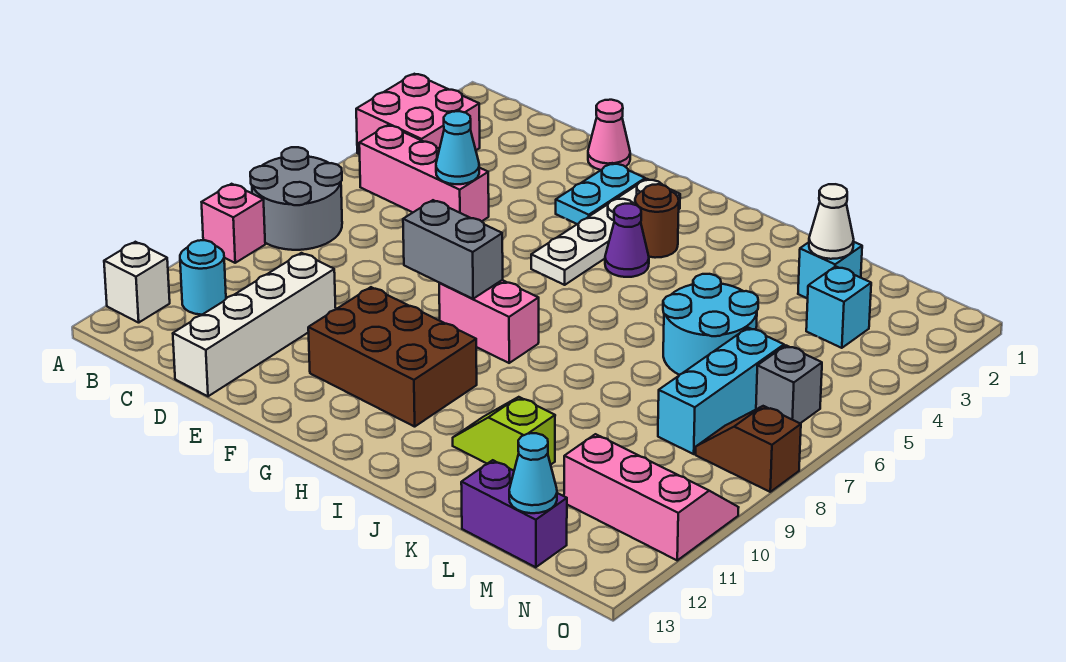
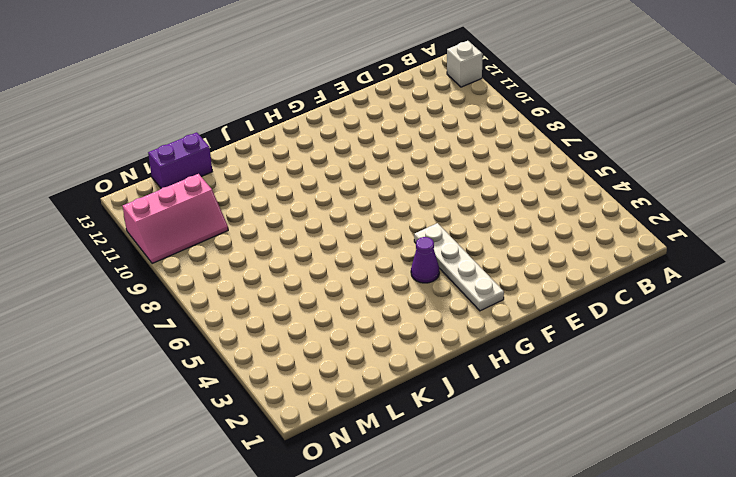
none -> pink 2x2 brick [356,74,480,154]
none -> grey 2x2 round brick [250,147,342,250]
none -> pink 1x1 brick [202,184,265,263]

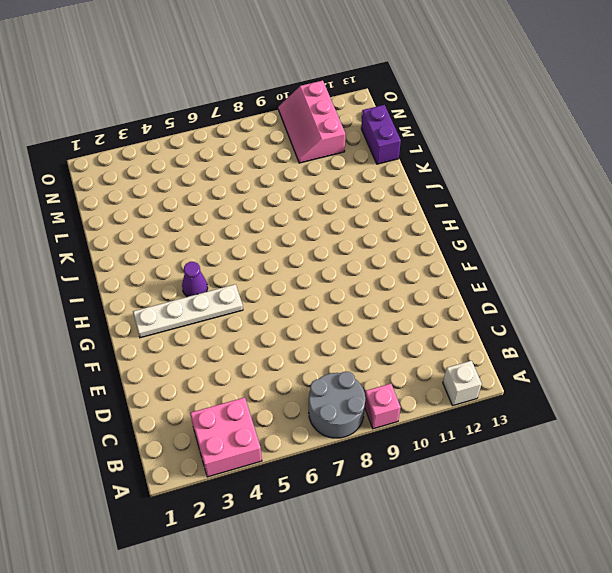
none -> pink 1x3 brick [359,125,489,221]
none -> cyan 1x1 round brick [180,240,226,315]
none -> white 1x4 brick [173,253,336,396]

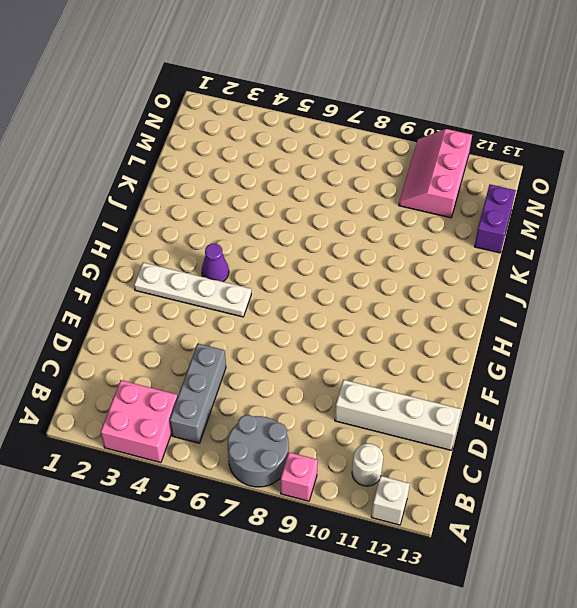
grey 1x3 brick [170,343,226,443] -> pink 1x3 brick [359,125,489,221]
white 1x1 round brick [352,444,383,486] -> cyan 1x1 round brick [180,240,226,315]
none -> pink 1x1 cone [588,100,630,170]
none -> cyan 1x2 plate [556,163,645,224]
none -> brown 2x3 brick [308,287,477,427]

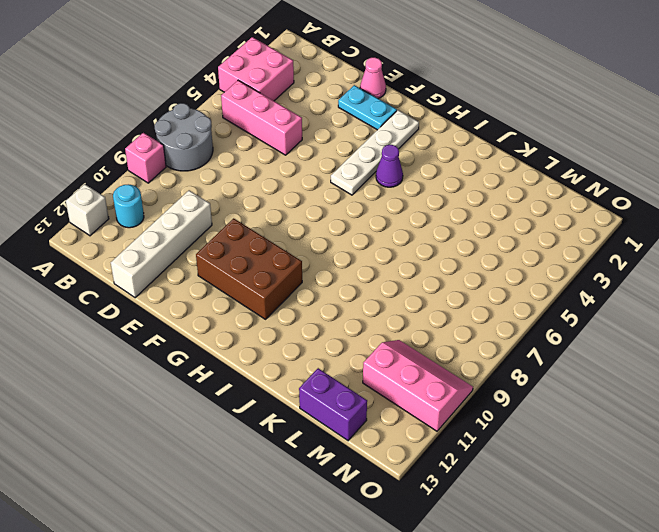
cyan 1x2 plate [338,85,397,130] -> cyan 1x2 plate turned to [556,163,645,224]
none -> pink 1x2 brick [439,280,539,363]
none -> brown 1x1 round brick [635,184,679,258]
none -> lime 1x2 slope [453,397,555,471]

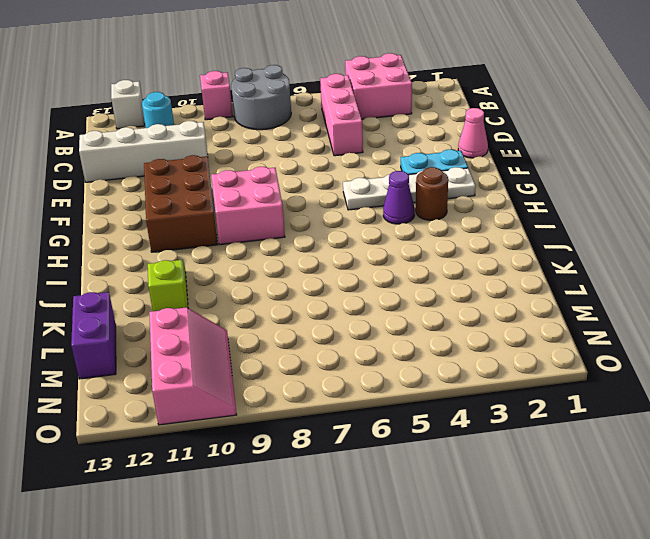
pink 2x2 brick [211,167,285,245] -> pink 1x2 brick [439,280,539,363]
none -> cyan 2x2 round brick [663,274,758,375]
none -> cyan 1x1 brick [798,242,862,299]
none -> cyan 1x1 brick [806,266,871,348]

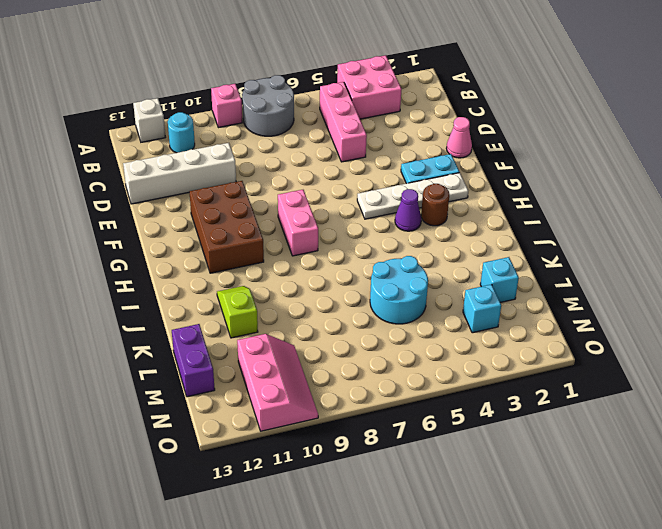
none -> cyan 1x3 brick [658,328,784,454]
none -> grey 1x1 brick [756,345,822,423]
none -> brown 1x2 slope [696,406,801,492]

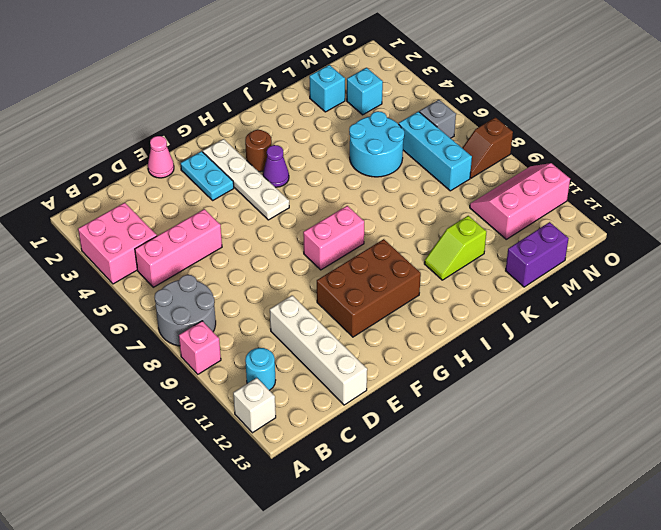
none -> cyan 1x1 cone [436,111,479,184]
none -> grey 1x2 brick [403,200,503,299]
none -> white 1x1 cone [809,184,854,259]

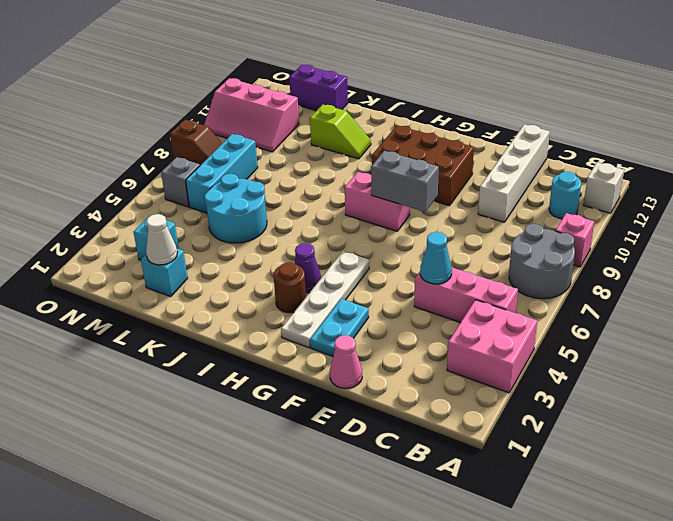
none -> cyan 1x1 cone [509,433,557,513]

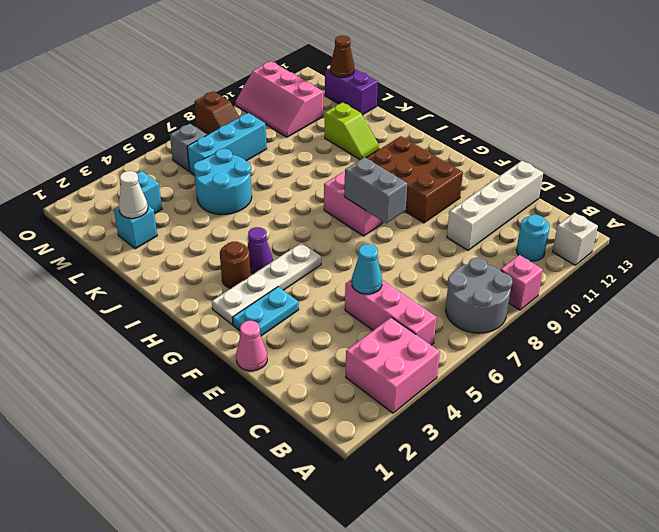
brown 1x1 cone [330,36,354,77] -> cyan 1x1 cone [509,433,557,513]

